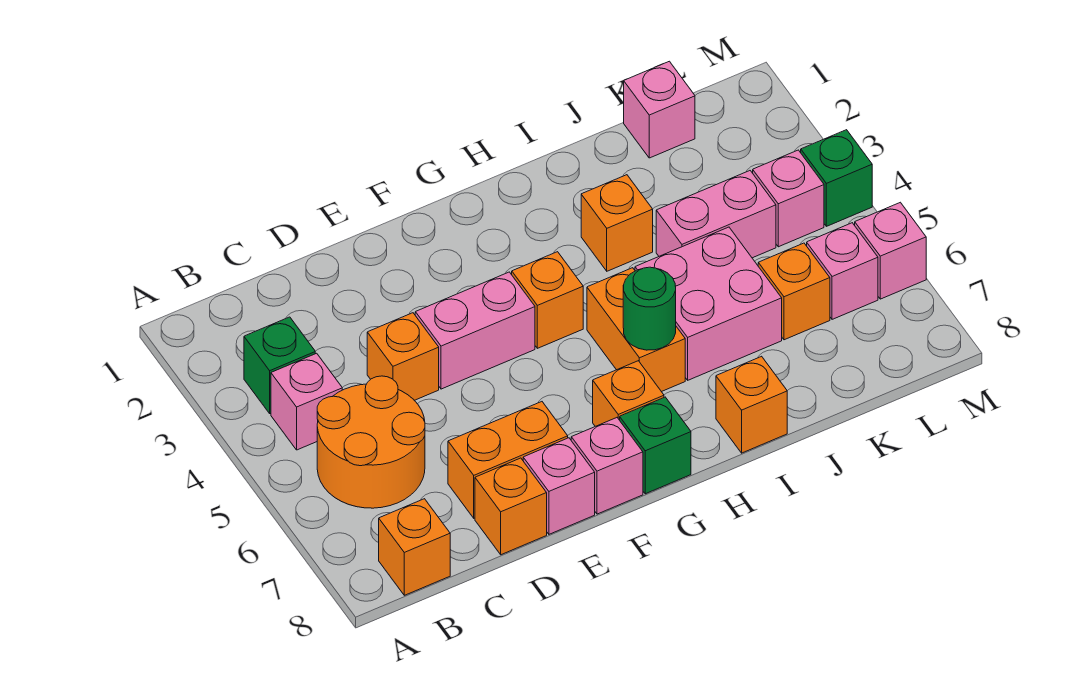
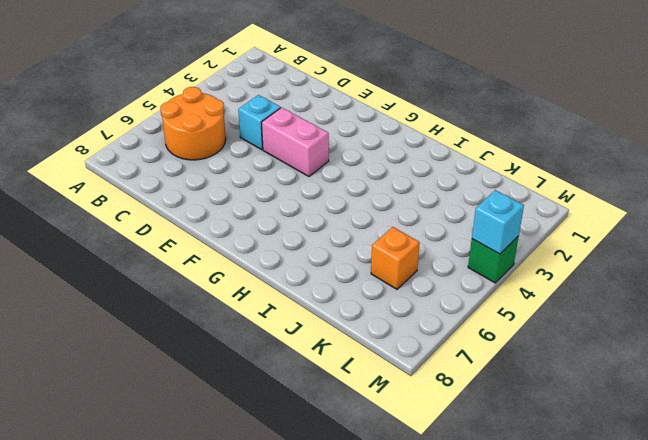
cyan 1x1 brick [238,95,281,150] -> orange 1x1 brick [367,313,439,400]
cyan 1x1 brick [472,190,524,254] -> none
none -> green 1x1 brick [244,317,315,414]
none -> pink 1x1 brick [271,353,342,450]
none -> orange 1x1 brick [379,499,450,595]

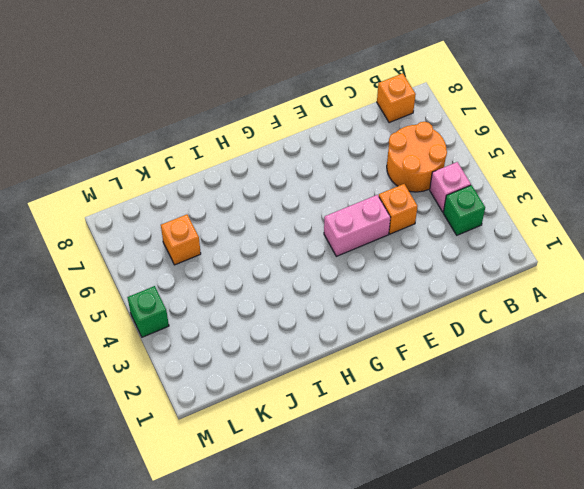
none -> orange 1x2 brick [448,402,568,518]
none -> orange 1x1 brick [475,458,547,555]
none -> pink 1x1 brick [523,438,595,534]

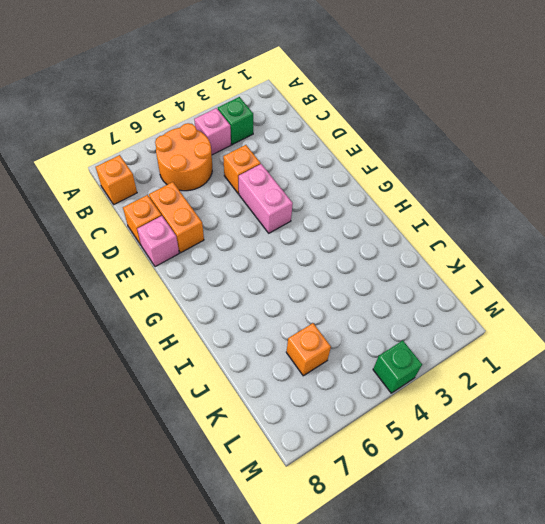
none -> pink 1x1 brick [571,418,643,514]
none -> orange 1x1 brick [512,252,583,348]
none -> orange 1x1 brick [593,361,664,426]

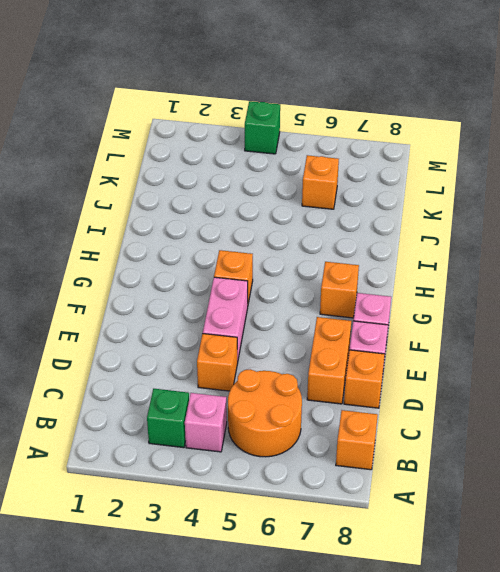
none -> green 1x1 brick [620,397,691,494]
none -> orange 1x2 brick [587,268,685,392]
none -> orange 1x1 brick [581,175,653,271]

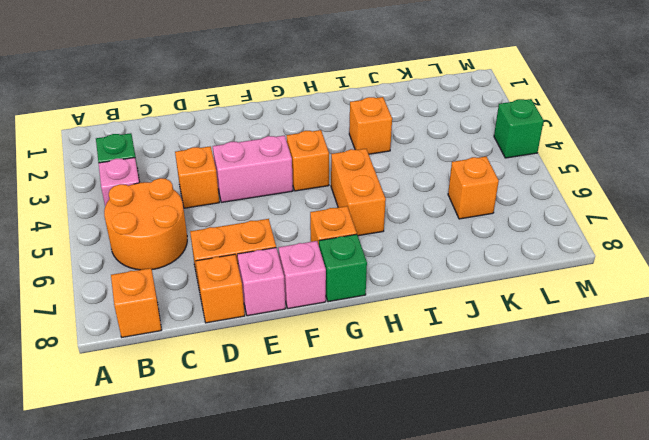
none -> pink 2x2 brick [635,227,782,380]
none -> orange 1x1 brick [716,356,787,453]
none -> pink 1x2 brick [656,171,776,258]

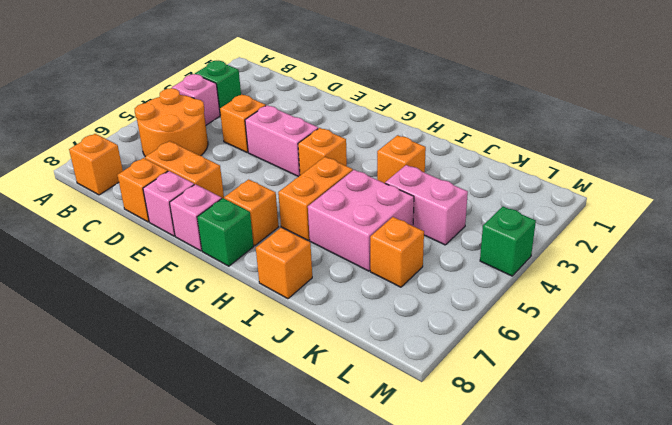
none -> pink 1x1 brick [624,61,695,158]
none -> pink 1x1 brick [753,150,824,247]
none -> pink 1x1 brick [807,223,878,319]

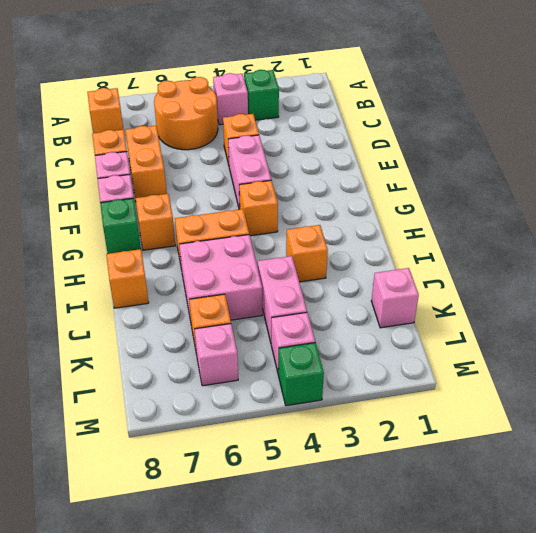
none -> pink 1x1 brick [855,202,926,299]
none -> green 1x1 round brick [623,267,676,350]

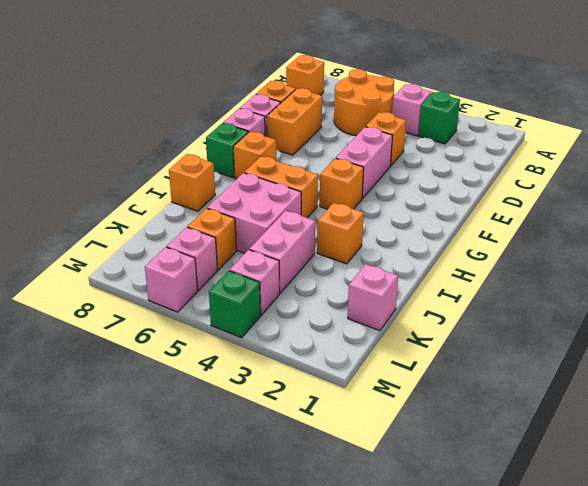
none -> green 1x1 round brick [623,267,676,350]

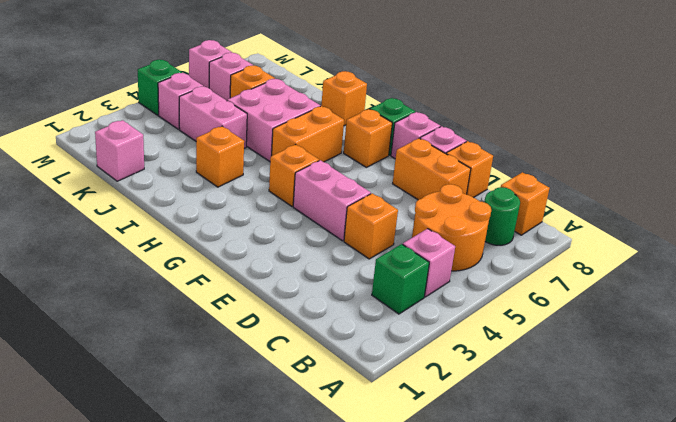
green 1x1 round brick [484,187,520,245] -> green 1x1 round brick moved to [623,267,676,350]

